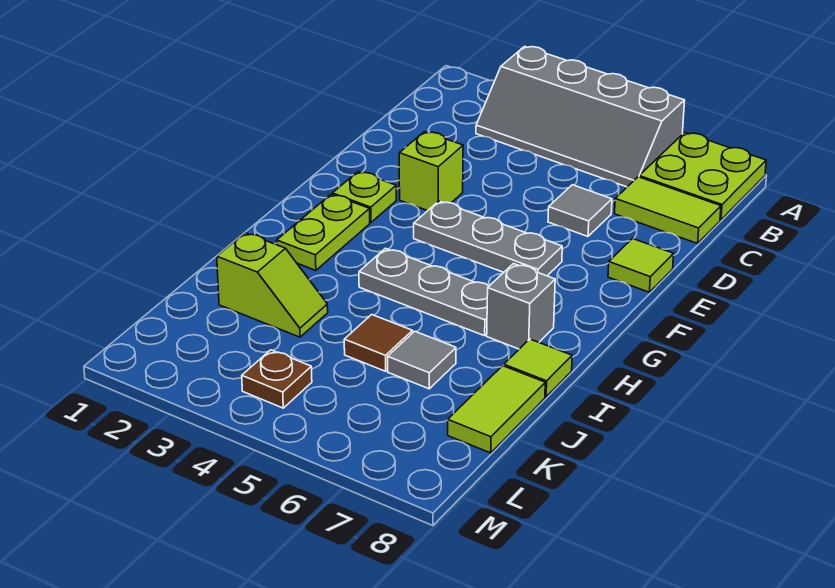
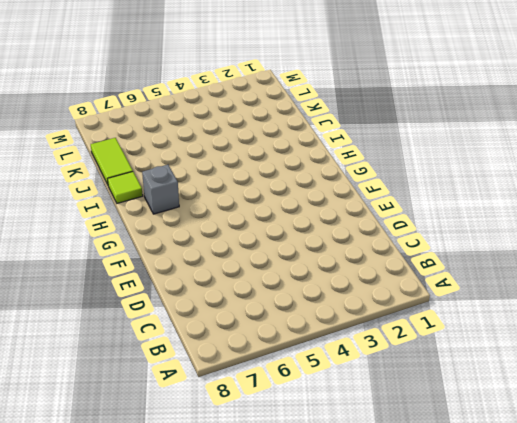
none -> grey 2x4 slope [476,46,685,187]
none -> lime 2x2 plate [639,132,766,220]
none -> lime 1x2 tile [615,177,721,244]

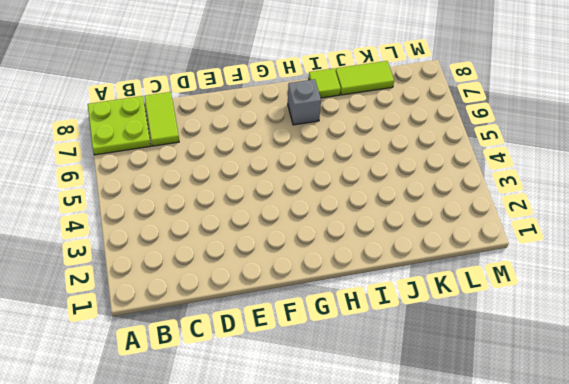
none -> grey 2x4 slope [476,46,685,187]
none -> grey 1x1 tile [548,185,612,236]
none -> lime 1x1 brick [399,132,463,211]

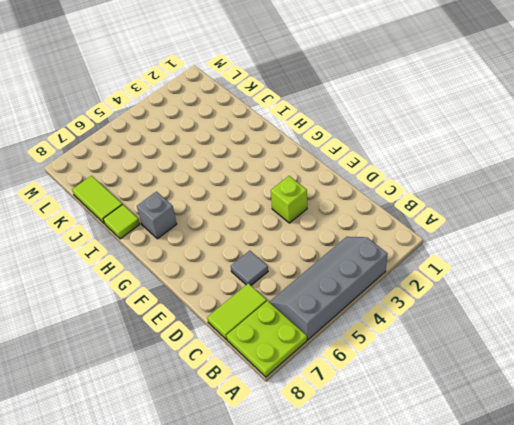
none -> lime 1x1 tile [608,239,674,292]
none -> lime 1x1 plate [332,171,396,223]
none -> grey 1x3 plate [414,201,562,276]

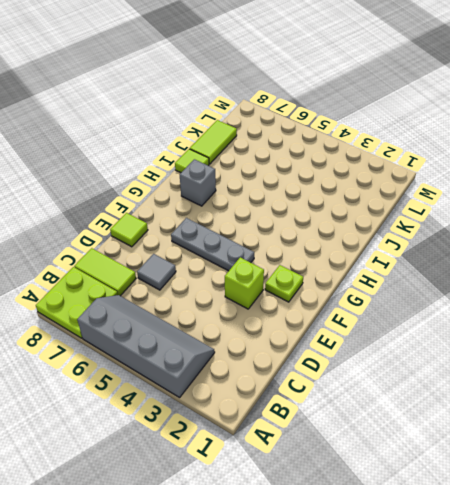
none -> lime 1x2 plate [277,194,370,270]
none -> grey 1x3 plate [359,248,489,336]
none -> lime 1x2 slope [217,233,328,337]

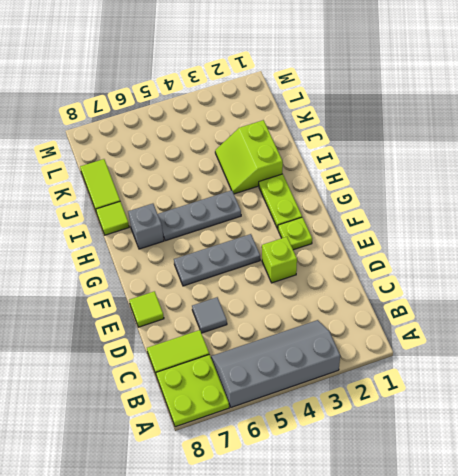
lime 2x2 slope [215,120,283,194] -> lime 1x2 slope [217,233,328,337]
none -> brown 1x1 tile [344,315,413,371]
none -> grey 1x1 tile [388,331,456,389]
none -> brown 1x1 plate [242,350,312,408]

